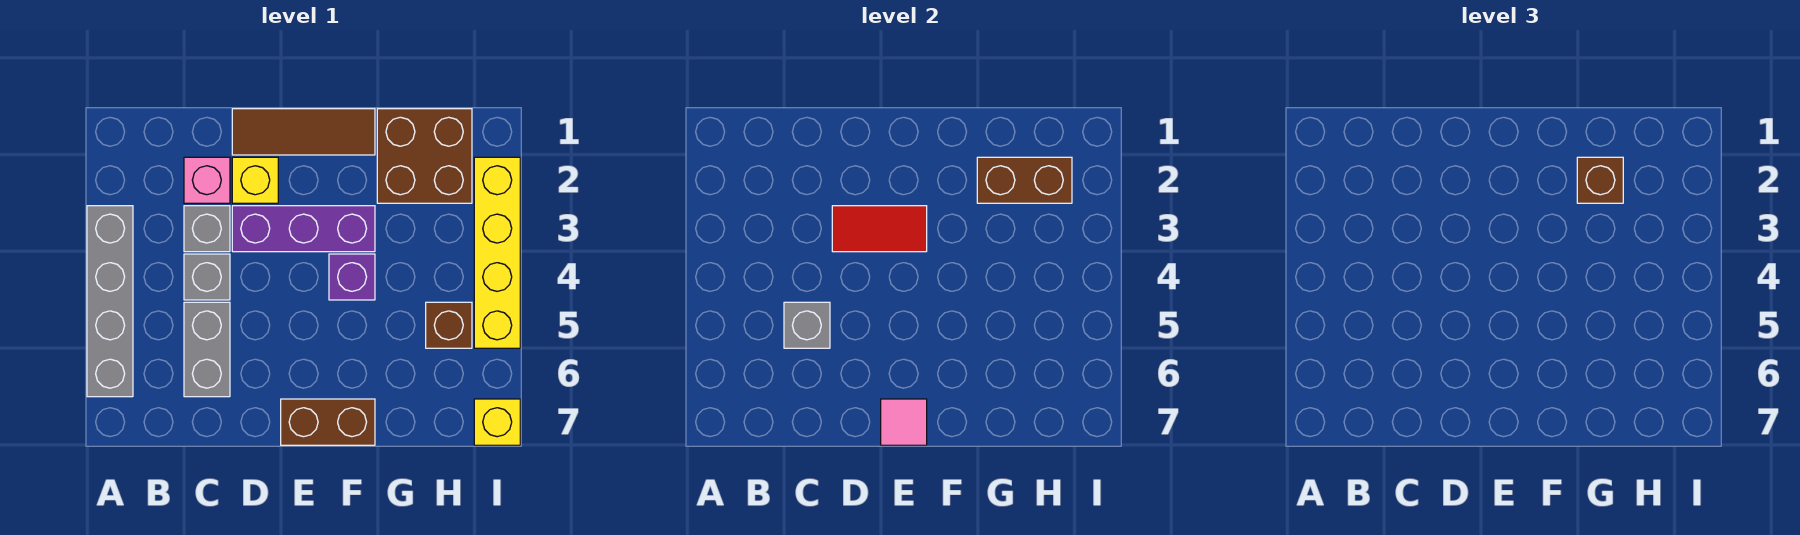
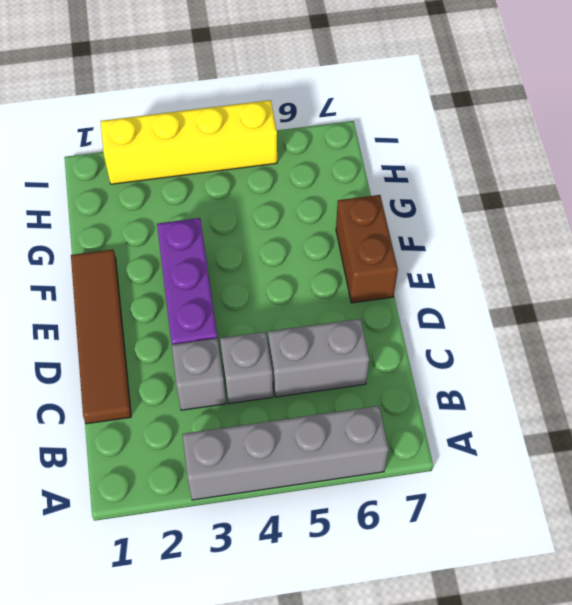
brown 1x4 tile [71,249,131,424] -> brown 1x3 tile [232,109,375,155]
none -> pink 1x1 brick [184,157,230,203]
none -> yellow 1x1 brick [232,157,278,203]
none -> purple 1x1 brick [329,254,375,300]

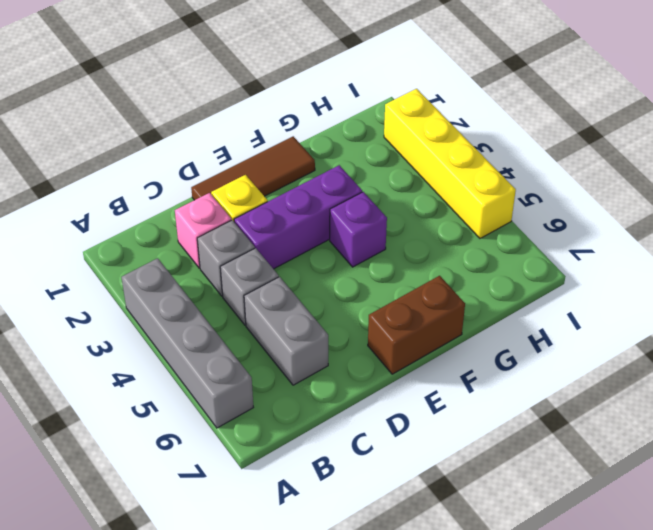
none -> brown 2x2 brick [377,109,472,203]
none -> brown 1x1 brick [426,302,472,348]
none -> yellow 1x1 brick [474,399,520,445]

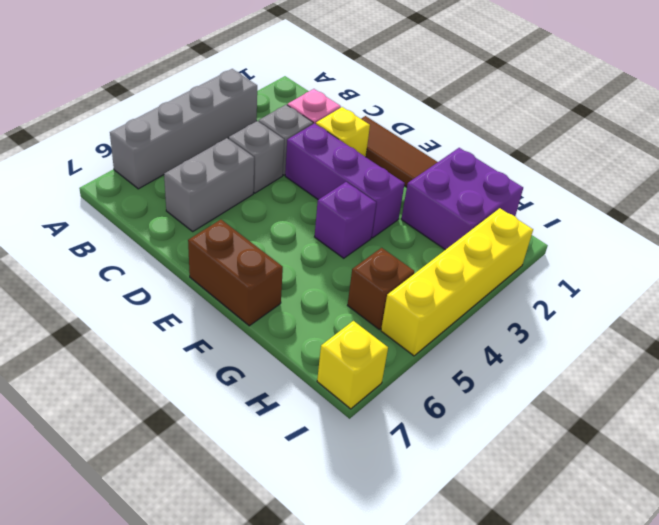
purple 2x2 brick [401,148,523,250] -> brown 2x2 brick [377,109,472,203]
none -> grey 1x1 brick [784,302,830,348]
none -> red 1x2 tile [832,206,927,252]
none -> pink 1x1 tile [881,399,927,445]

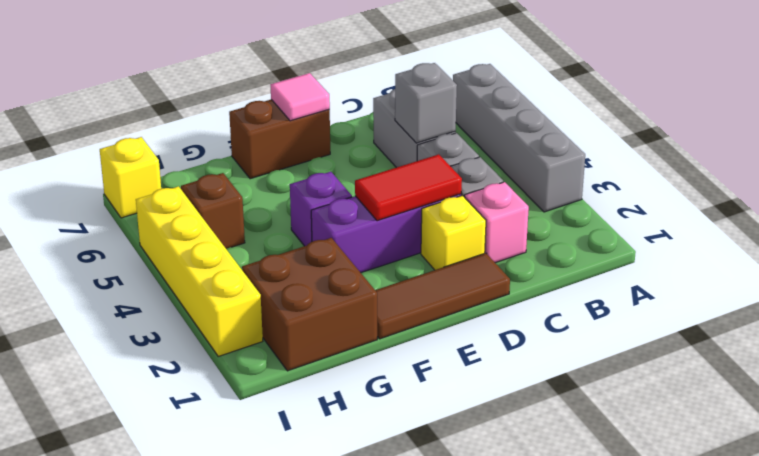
none -> brown 1x2 brick [977,157,1072,203]
none -> brown 1x1 brick [1577,157,1623,203]

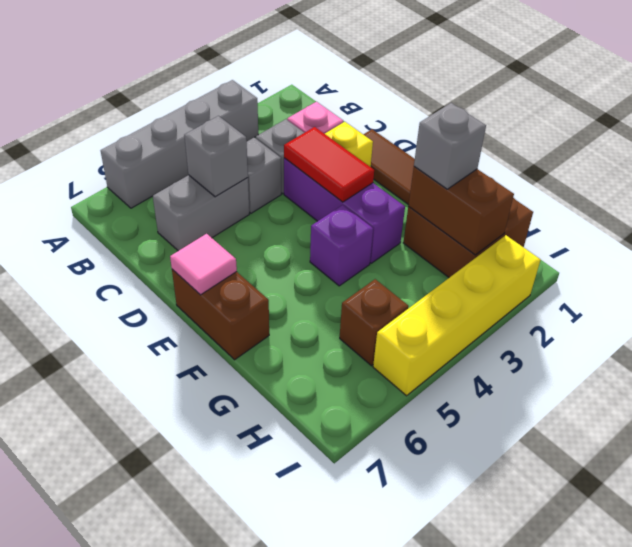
grey 1x1 brick [414,103,486,189] -> brown 1x1 brick [1577,157,1623,203]
none -> yellow 1x1 brick [474,399,520,445]

